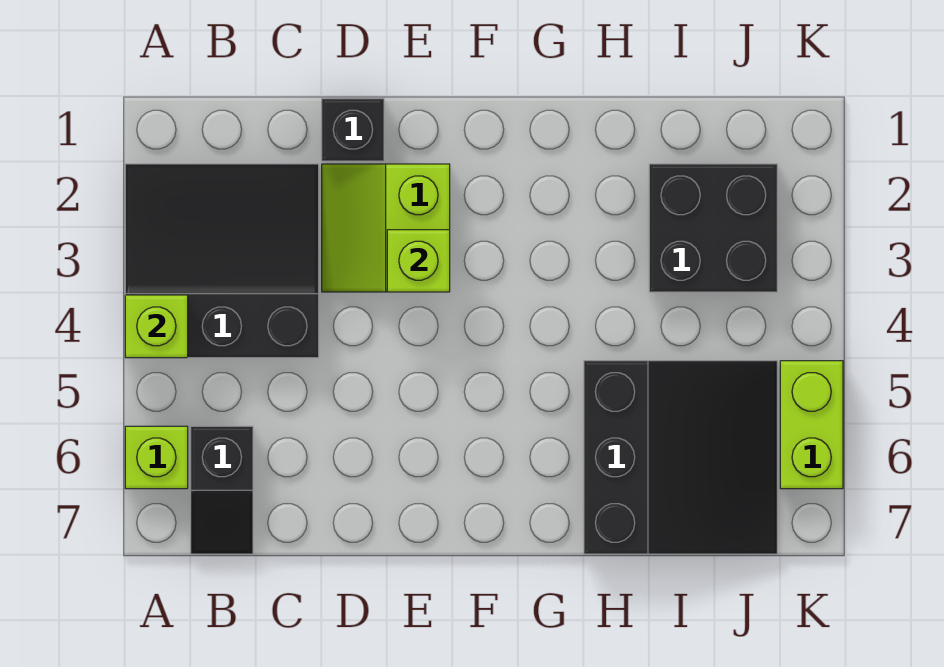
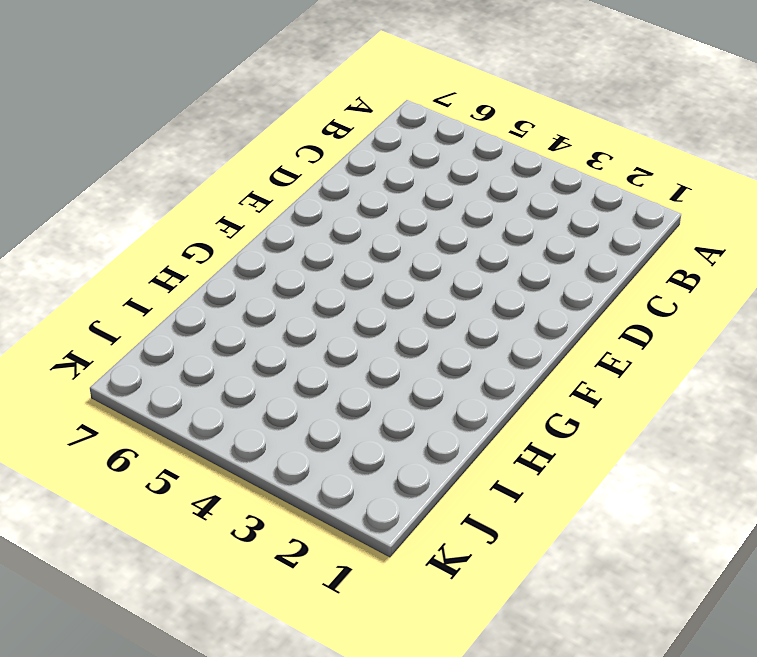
none -> black 3x3 slope [125,164,319,358]
none -> lime 1x1 brick [125,426,188,489]

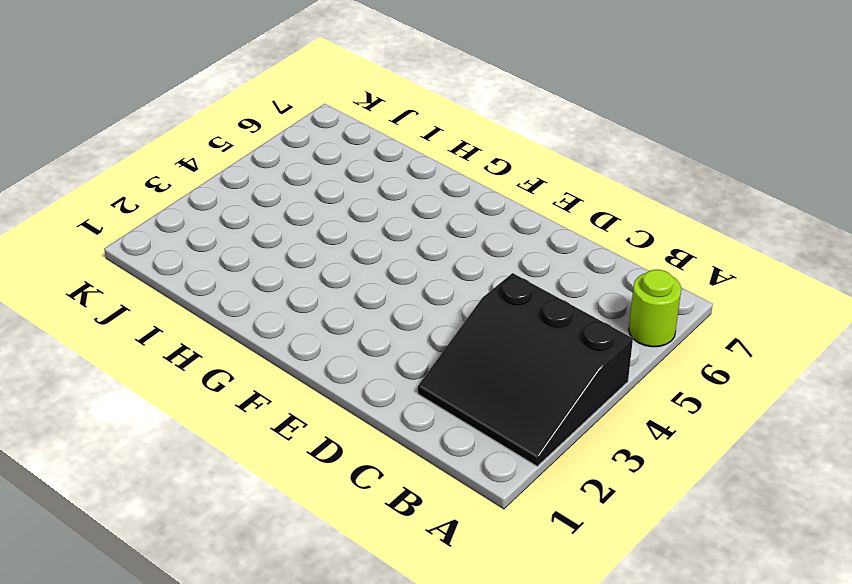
lime 1x1 round brick [629,270,681,347] -> lime 1x1 brick [125,426,188,489]
none -> black 1x2 slope [191,426,253,554]
none -> black 1x1 brick [322,99,384,161]

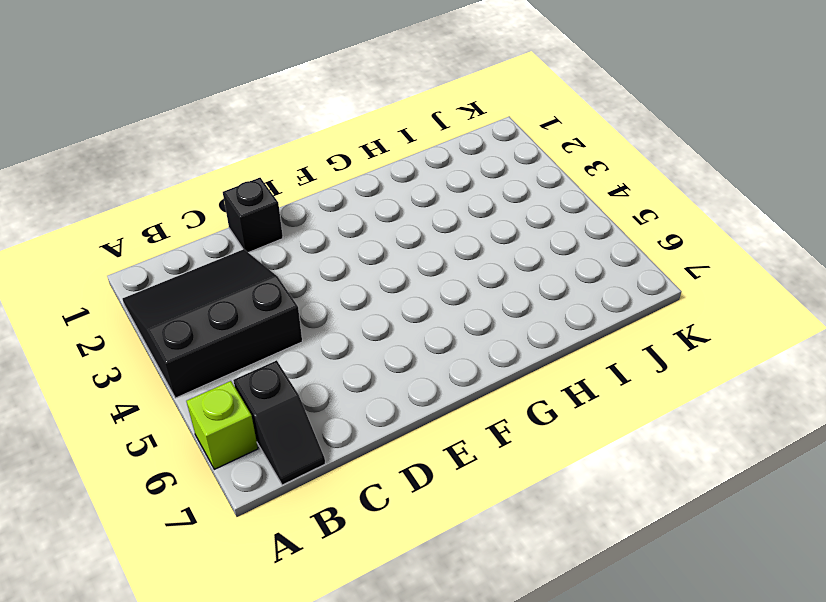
none -> lime 2x2 slope [322,164,450,292]
none -> black 3x3 slope [584,361,777,554]

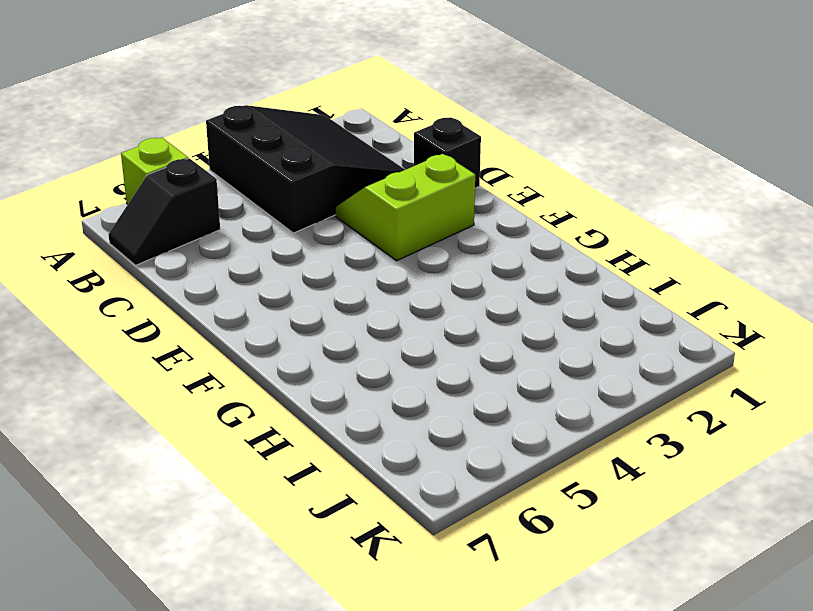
none -> black 3x3 slope [584,361,777,554]
none -> black 2x2 brick [649,164,777,292]

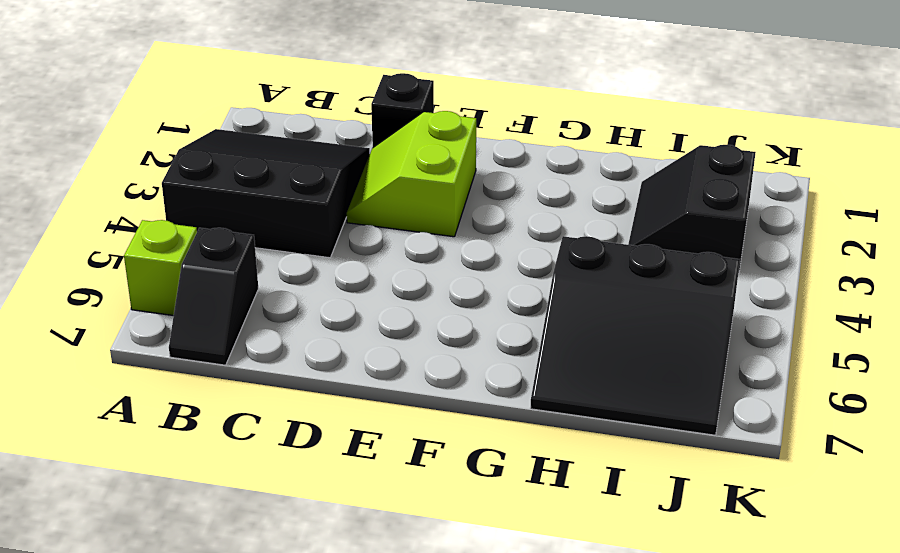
black 3x3 slope [530,236,740,435] -> black 3x3 slope turned to [584,361,777,554]
black 2x2 slope [628,145,756,274] -> black 2x2 brick [649,164,777,292]
none -> lime 1x2 brick [780,361,843,489]
none -> lime 1x1 brick [125,295,188,358]

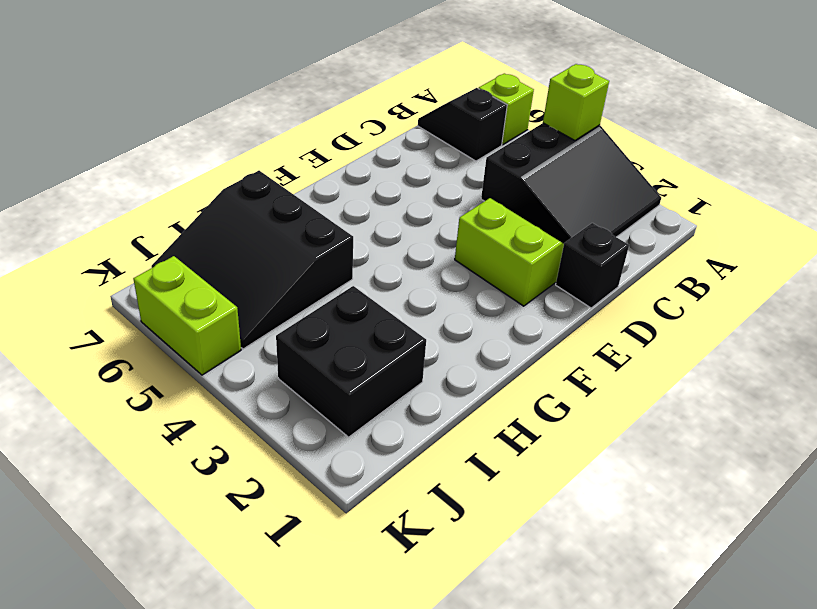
none -> lime 1x1 brick [387,230,450,292]

